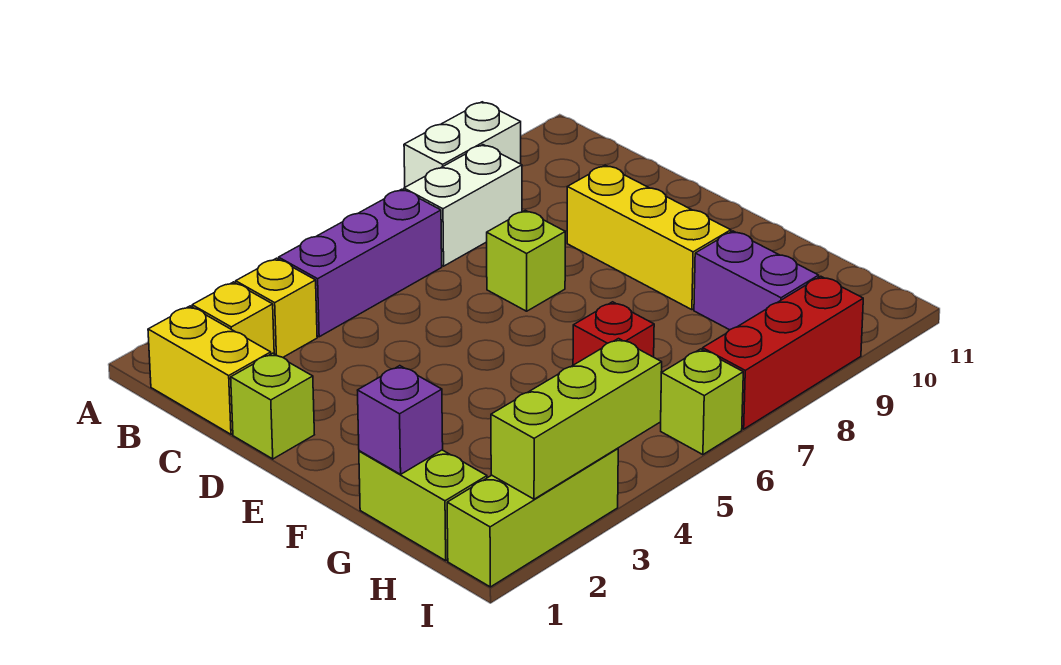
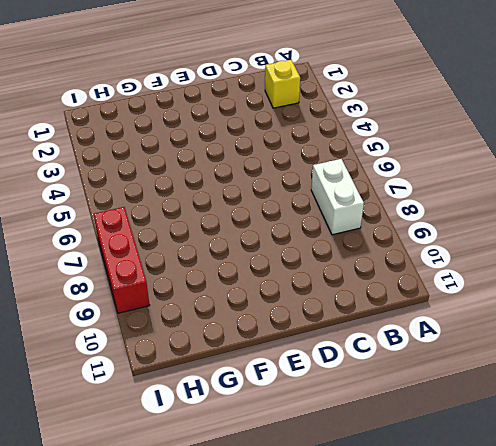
none -> white 1x2 brick [404,102,521,187]
none -> yellow 1x2 brick [148,306,271,434]
none -> yellow 1x1 brick [236,258,317,357]

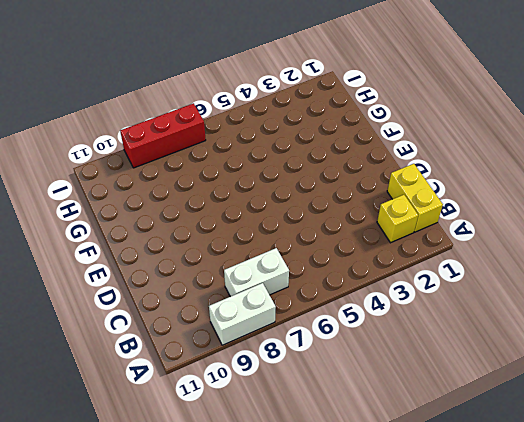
none -> yellow 1x1 brick [236,258,317,357]
none -> purple 1x3 brick [279,189,442,337]
none -> lime 1x1 brick [231,353,314,459]

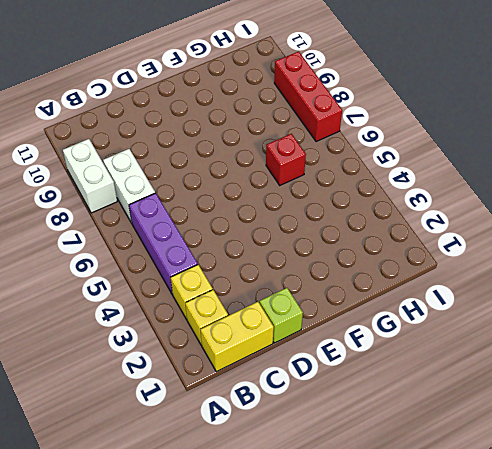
none -> lime 1x1 brick [487,210,565,311]
none -> yellow 1x3 brick [567,165,731,310]
none -> lime 1x2 brick [359,450,487,561]

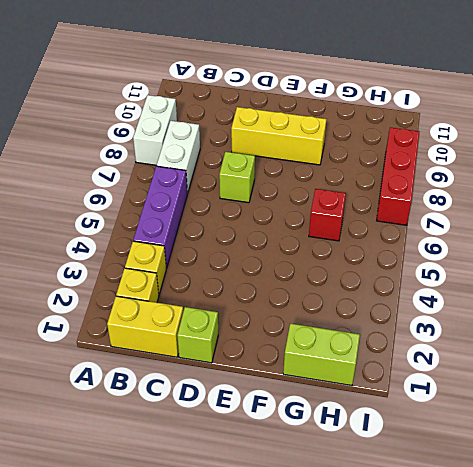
none -> purple 1x2 brick [694,231,819,330]
none -> lime 1x3 brick [447,448,618,587]
none -> lime 1x1 brick [661,349,743,455]

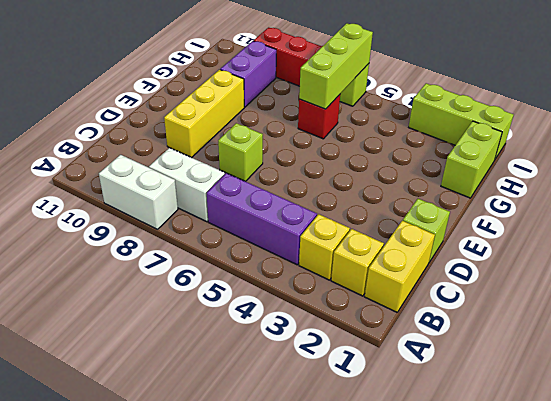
lime 1x3 brick [299,23,373,109] -> lime 1x3 brick turned to [491,339,662,499]
none -> purple 1x1 brick [358,366,443,474]

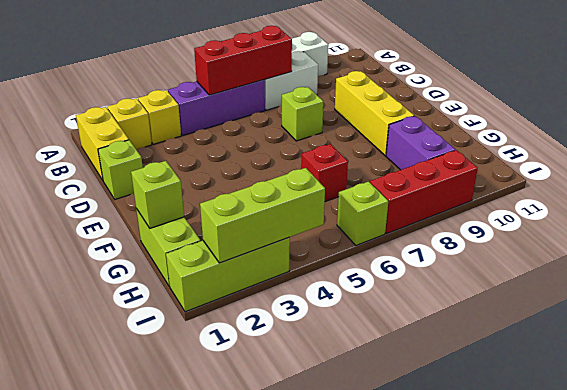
red 1x3 brick [194,26,292,95] -> none
lime 1x1 brick [131,161,184,228] -> purple 1x1 brick [358,366,443,474]

